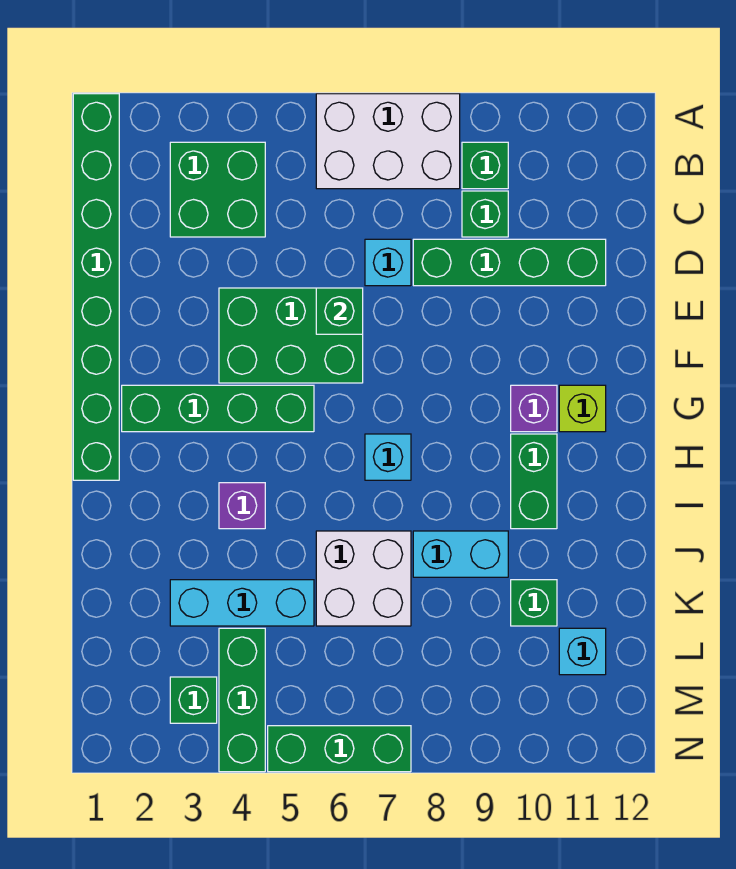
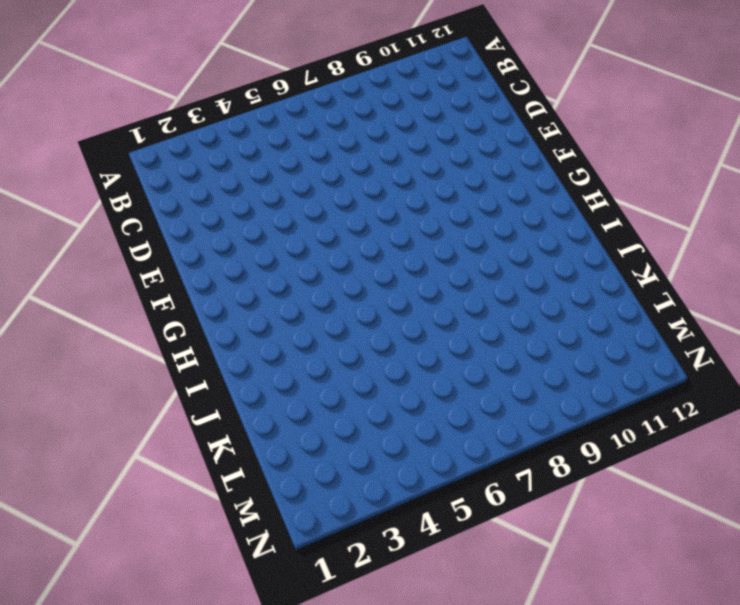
none -> green 1x8 brick [73,94,119,480]
none -> white 2x3 brick [316,94,460,189]
none -> green 2x2 brick [170,142,265,237]

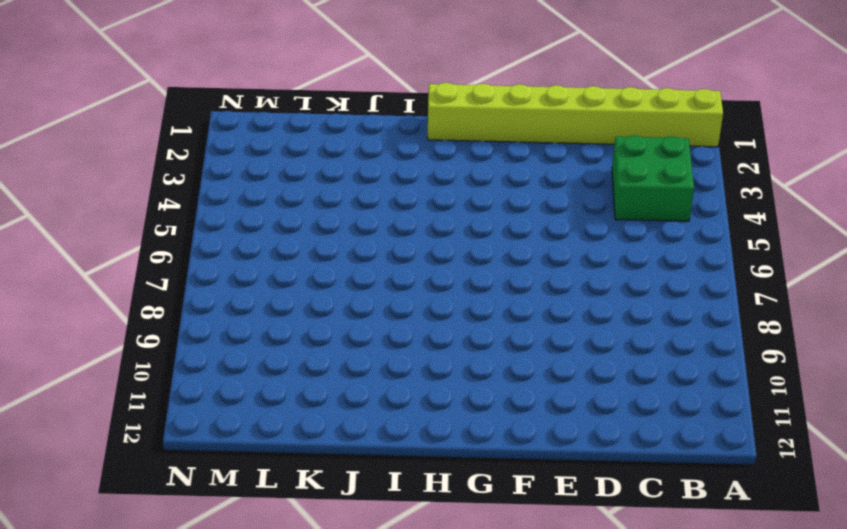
lime 1x8 brick [428,83,723,147] -> green 1x8 brick [73,94,119,480]
none -> white 2x3 brick [316,94,460,189]
none -> green 1x1 brick [462,142,508,189]
none -> green 1x1 brick [462,191,508,237]

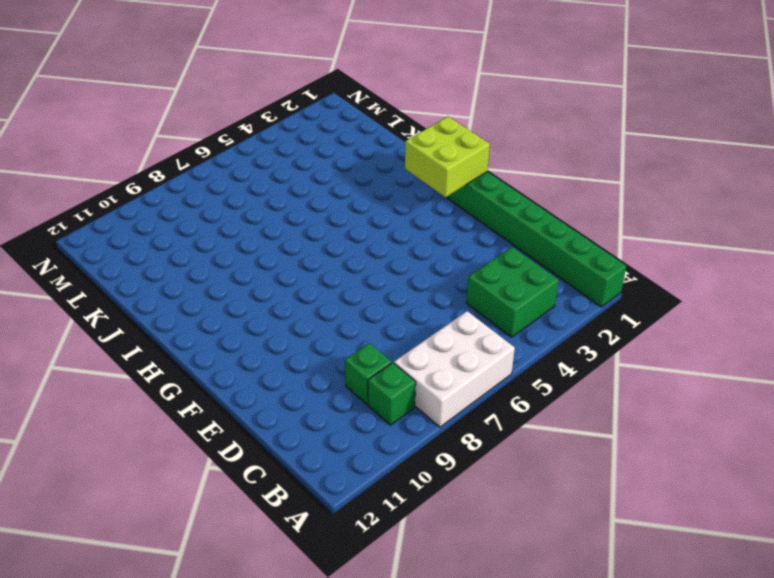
lime 2x2 brick [405,116,490,197] -> none
none -> cyan 1x1 brick [365,239,411,286]
none -> green 1x4 brick [413,239,606,286]
none -> green 2x3 brick [219,288,363,383]

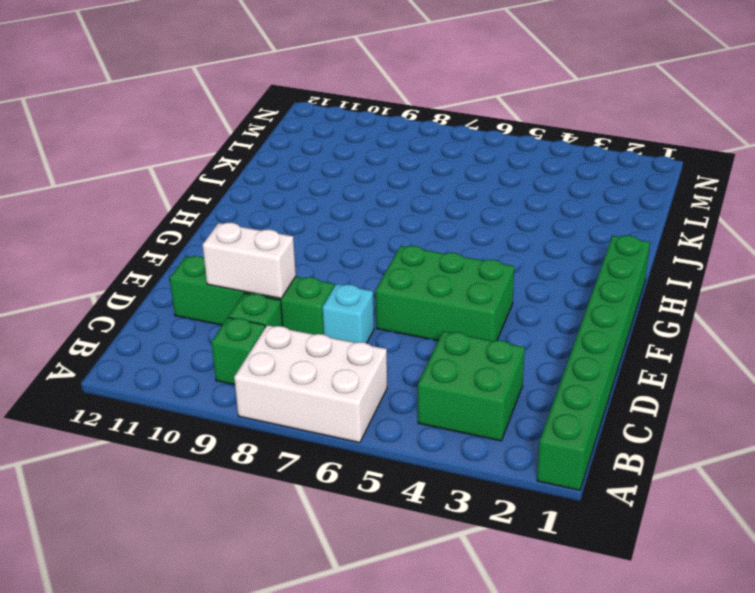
white 1x2 brick [203,223,296,298] -> none
none -> green 1x4 brick [122,385,314,432]
none -> purple 1x1 brick [511,385,557,432]
none -> lime 1x1 brick [559,385,606,432]

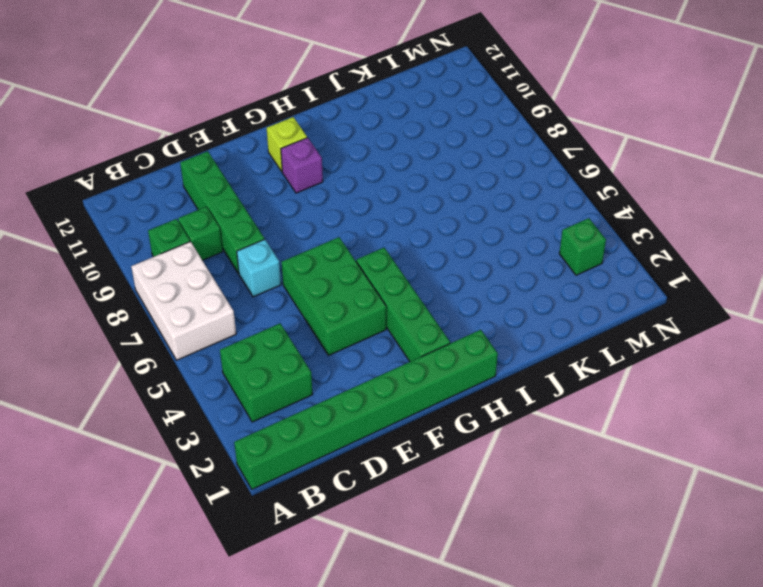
none -> cyan 1x1 brick [365,434,411,480]
none -> green 1x2 brick [511,434,557,529]
none -> purple 1x1 brick [219,483,265,529]

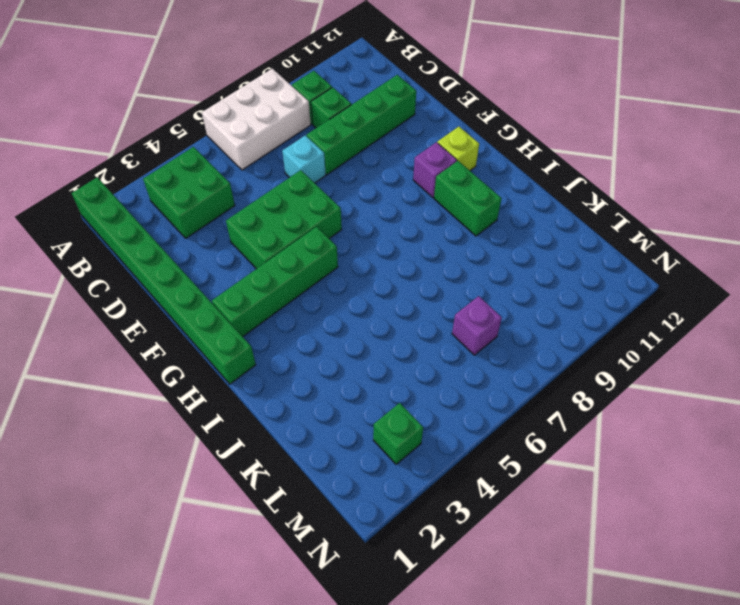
purple 1x1 brick [452,296,502,355] -> purple 1x1 brick moved to [219,483,265,529]
none -> cyan 1x1 brick [365,434,411,480]
none -> white 2x2 brick [316,531,411,626]
none -> cyan 1x2 brick [413,531,508,577]

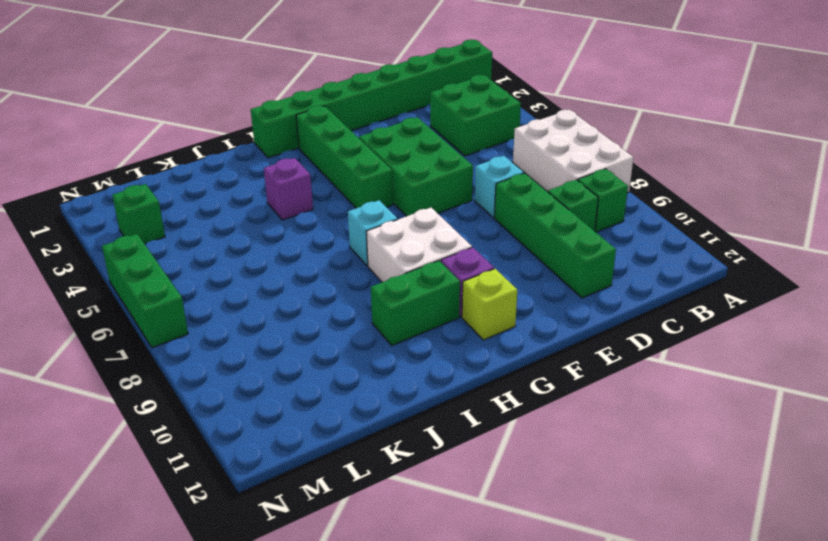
white 2x2 brick [366,208,472,282] -> white 2x2 brick moved to [316,531,411,626]
none -> cyan 1x2 brick [413,531,508,577]
none -> cyan 1x3 brick [170,580,314,626]
none -> green 1x1 brick [511,580,557,626]

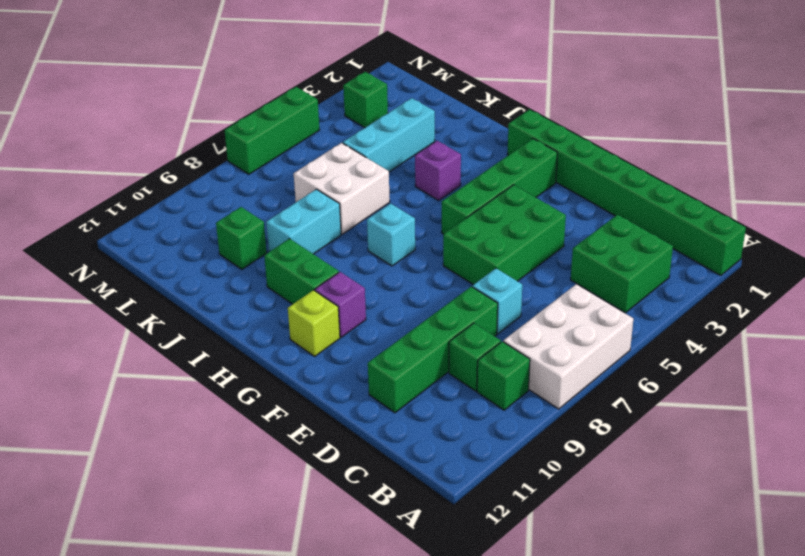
none -> green 1x3 brick [219,628,265,772]
none -> cyan 1x1 brick [559,628,606,675]
none -> green 1x1 brick [316,288,363,334]

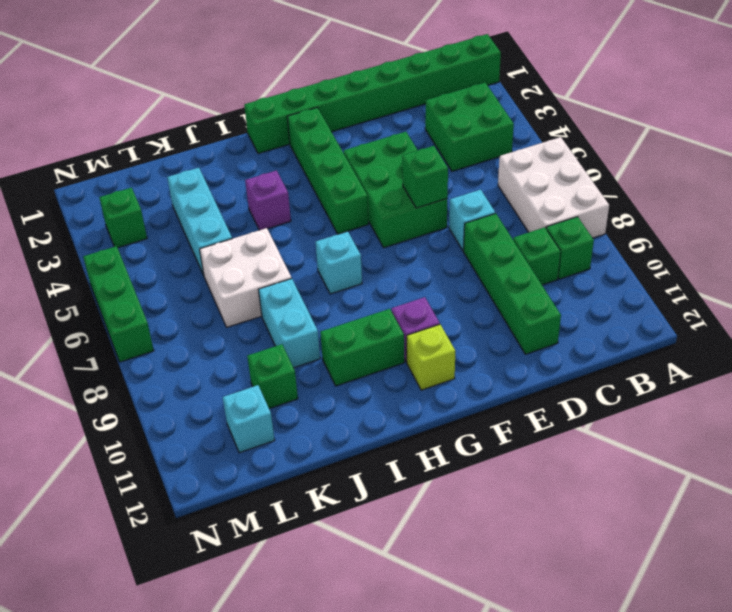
none -> green 1x3 brick [219,628,265,772]

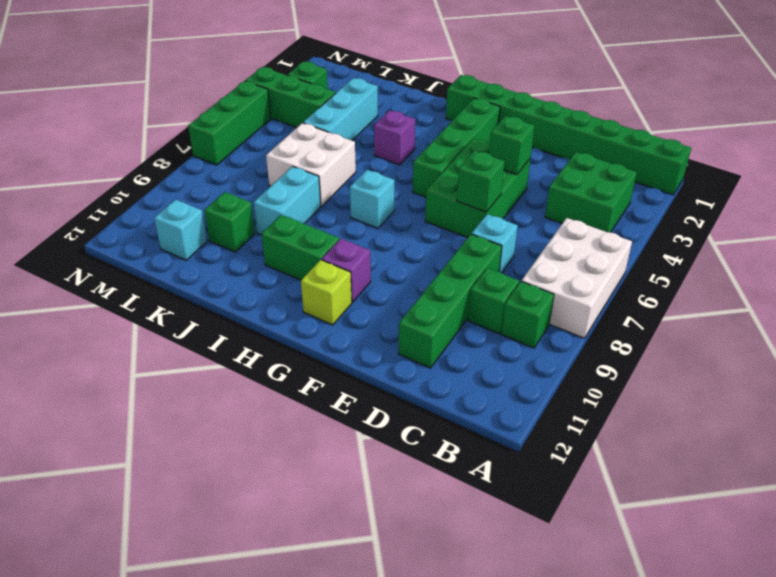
green 1x1 brick [489,116,534,175] -> none

